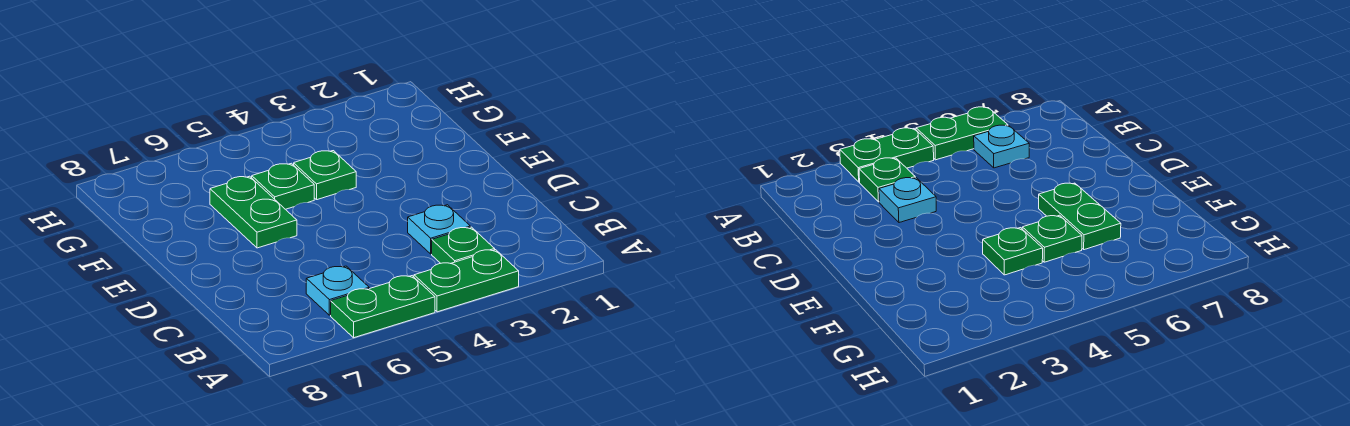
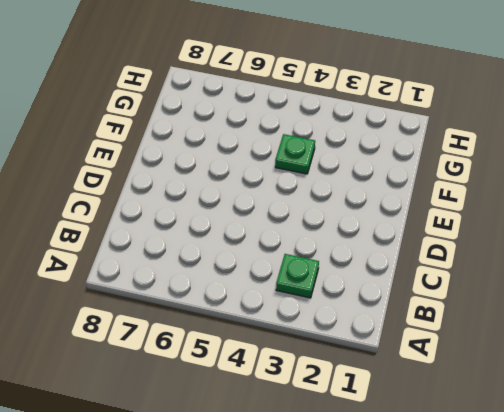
none -> green 1x2 plate [414,250,519,312]
none -> green 1x2 plate [331,276,435,338]

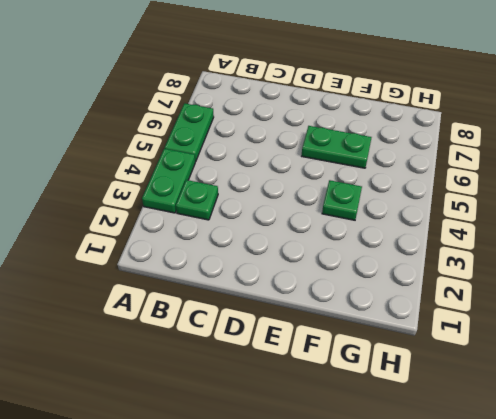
none -> cyan 1x1 plate [306,266,369,315]
none -> cyan 1x1 plate [408,205,470,254]

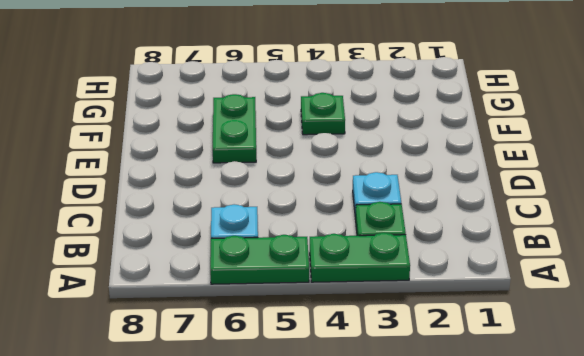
none -> green 1x1 plate [252,163,314,209]

